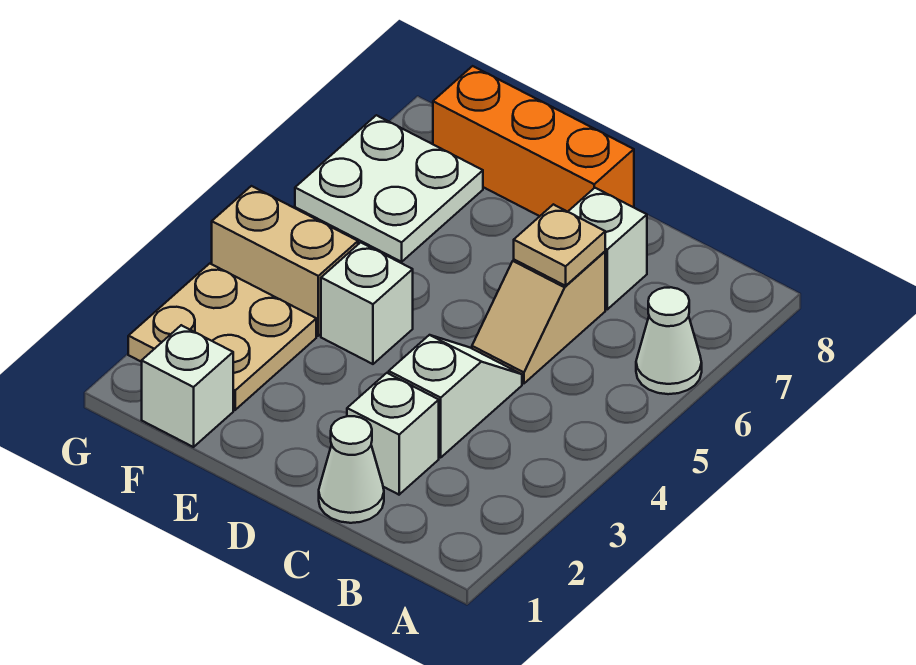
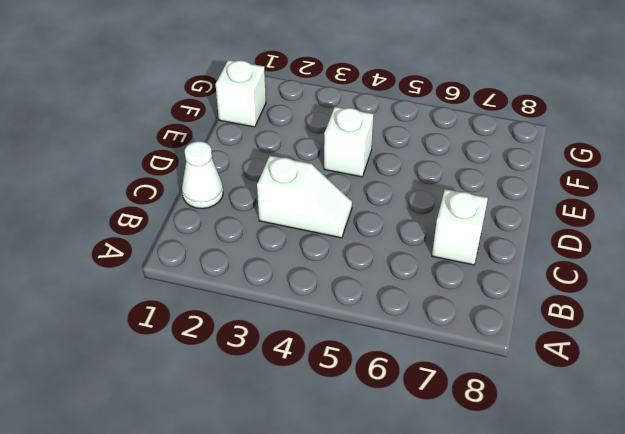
none -> white 1x1 cone [636,287,702,394]
none -> white 1x1 brick [347,373,439,495]
none -> tan 1x2 slope [472,252,605,383]

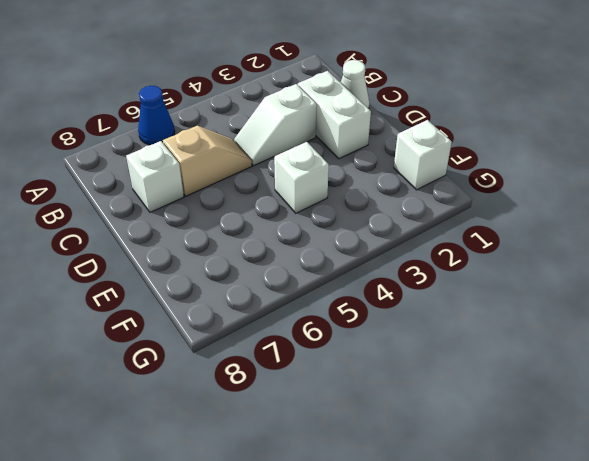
blue 1x1 cone [138,86,175,145] -> white 1x1 cone [636,287,702,394]
white 1x2 brick [298,71,371,159] -> white 1x1 brick [347,373,439,495]
none -> orange 1x3 brick [433,66,634,216]
none -> tan 2x2 plate [128,264,316,410]
none -> tan 1x2 brick [212,186,358,336]

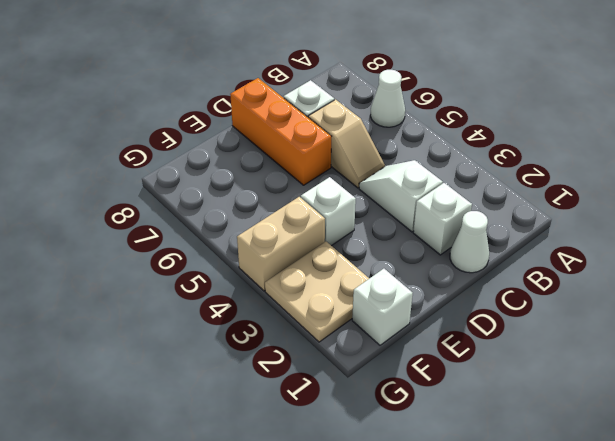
orange 1x3 brick [230,78,332,185] -> orange 1x3 brick turned to [433,66,634,216]
none -> white 2x2 plate [295,115,483,262]
none -> tan 1x1 plate [514,204,605,286]

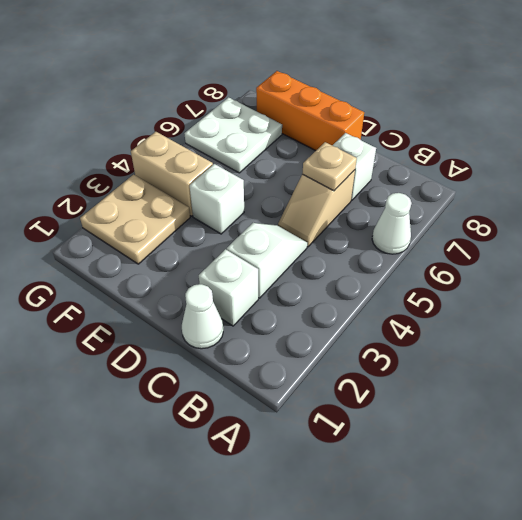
none -> white 1x1 brick [142,325,233,447]

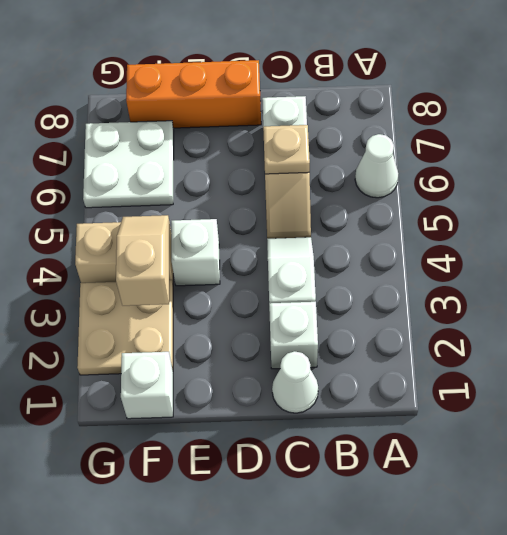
tan 1x2 slope [116,215,169,306] -> none

